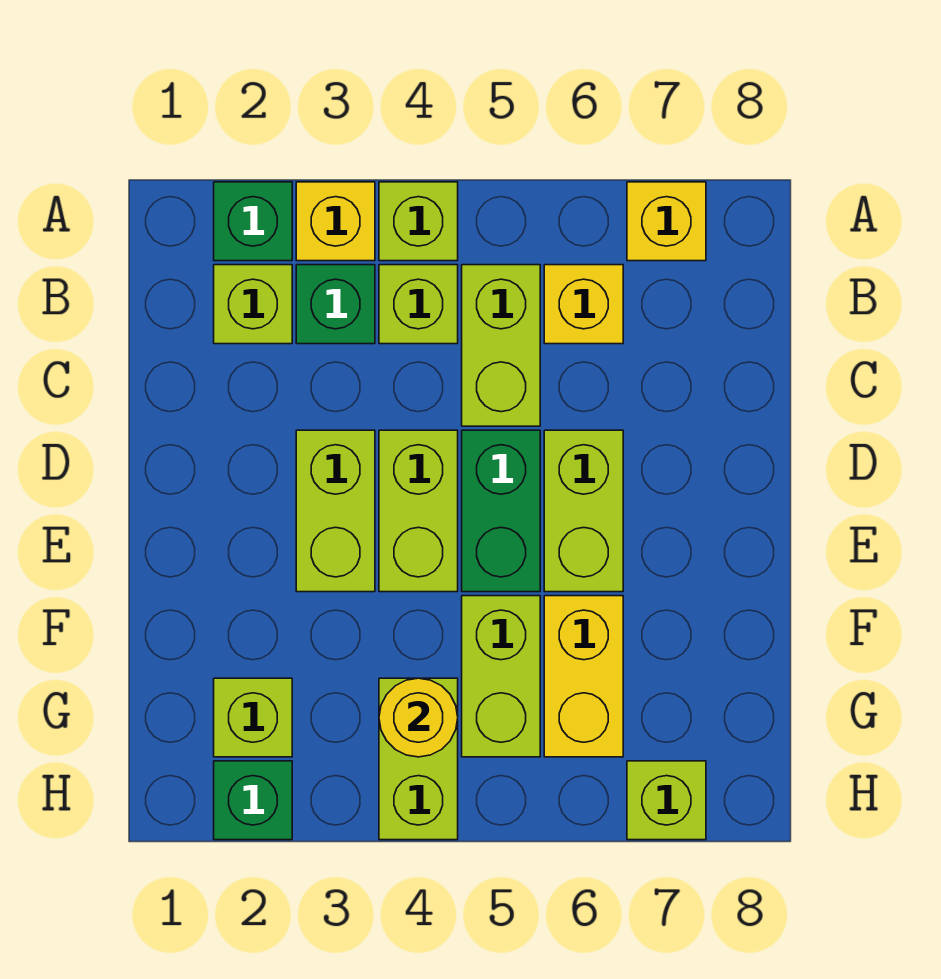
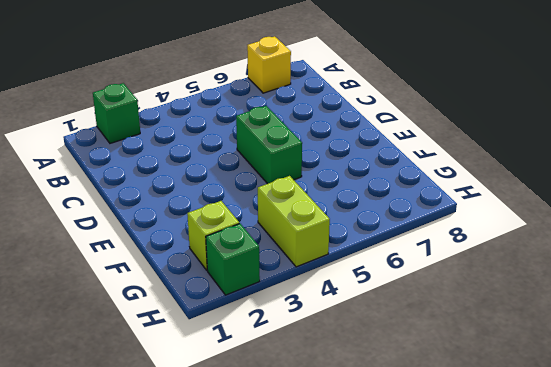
none -> yellow 1x1 brick [296,182,375,261]
none -> lime 1x1 brick [379,182,458,261]
none -> lime 1x1 brick [214,265,292,344]

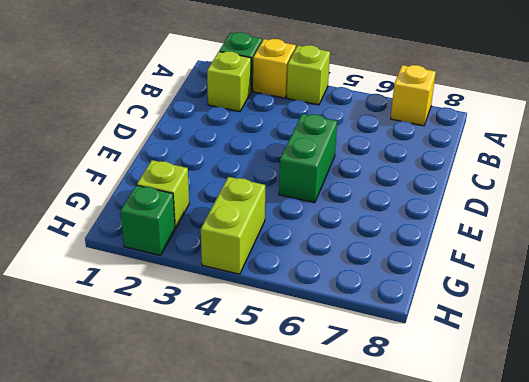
none -> green 1x1 brick [296,265,375,344]
none -> lime 1x1 brick [379,265,458,344]
none -> lime 1x2 brick [462,265,540,426]

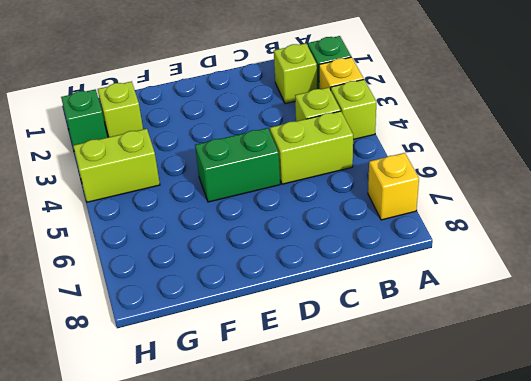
none -> green 1x1 brick [296,265,375,344]
none -> yellow 1x1 brick [544,265,623,344]
none -> lime 1x2 brick [296,430,375,592]

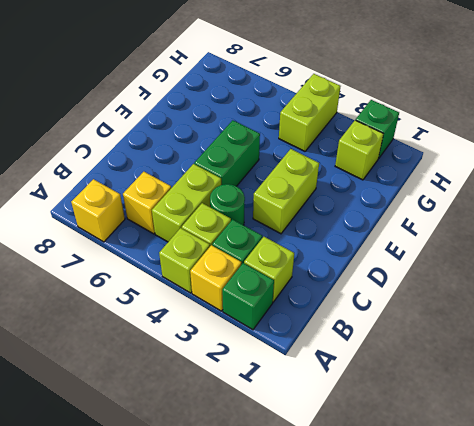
green 1x1 round brick [210,184,245,225] -> none
none -> lime 1x2 brick [379,430,458,592]
none -> lime 1x2 brick [544,430,623,592]
none -> lime 1x2 brick [462,596,540,757]

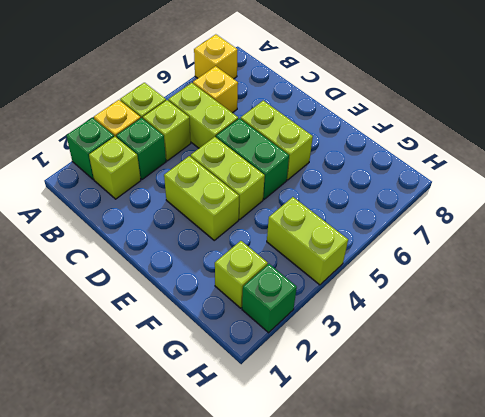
none -> lime 1x2 brick [462,596,540,757]
none -> yellow 1x2 brick [544,596,623,757]
none -> lime 1x1 brick [627,761,706,840]

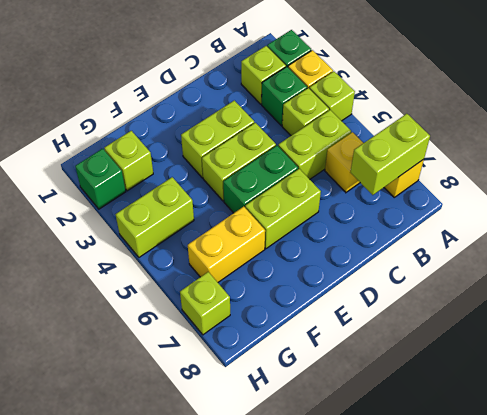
lime 1x2 brick [350,114,430,195] -> lime 1x2 brick moved to [462,596,540,757]
none -> yellow 1x1 round brick [379,678,458,757]

